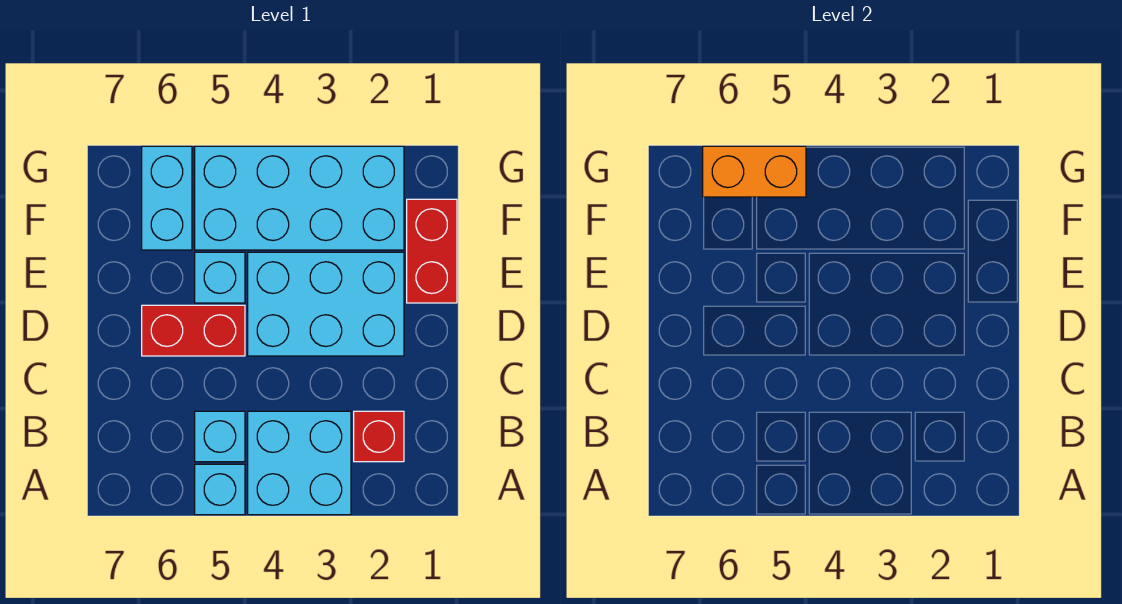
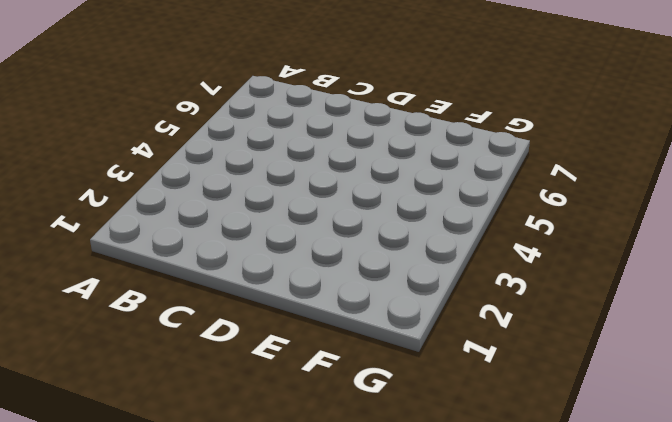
none -> cyan 2x2 brick [248,411,351,515]
none -> cyan 1x1 brick [195,464,245,515]

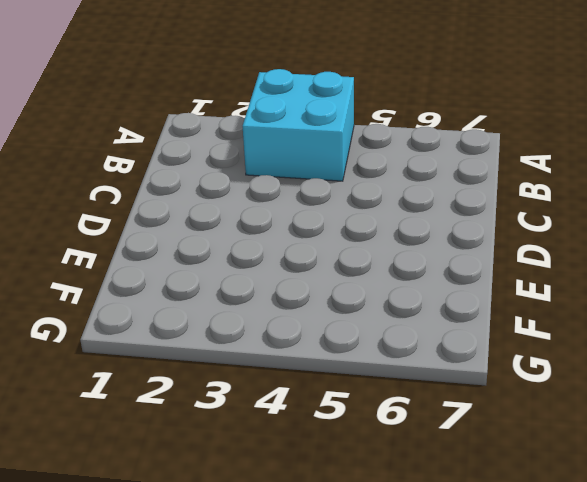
none -> cyan 1x1 brick [195,464,245,515]
none -> red 1x1 brick [354,411,404,462]

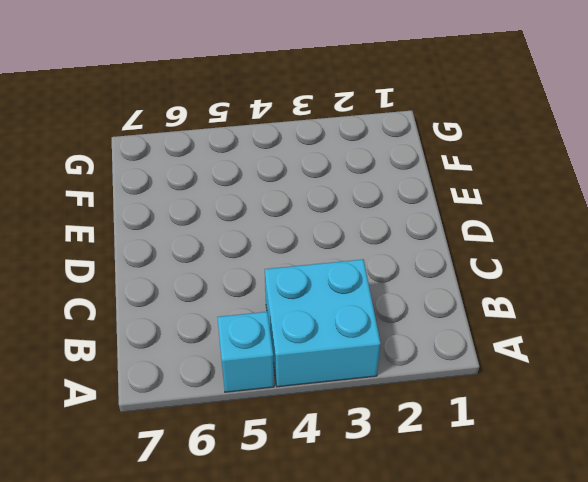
none -> red 1x1 brick [354,411,404,462]
none -> cyan 1x1 brick [195,411,245,462]

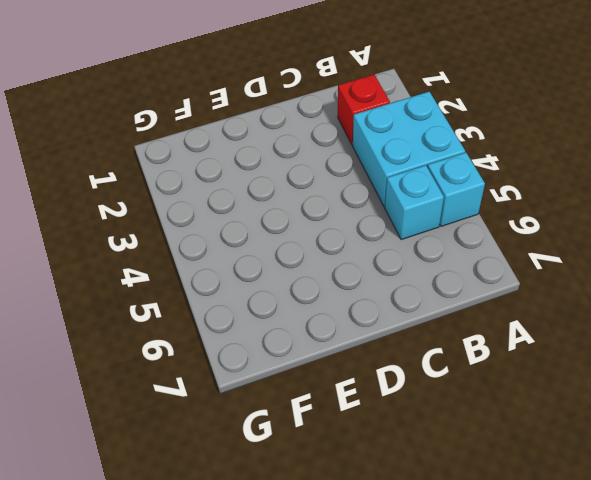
none -> cyan 2x3 brick [248,252,404,356]
none -> red 1x2 brick [142,305,245,356]

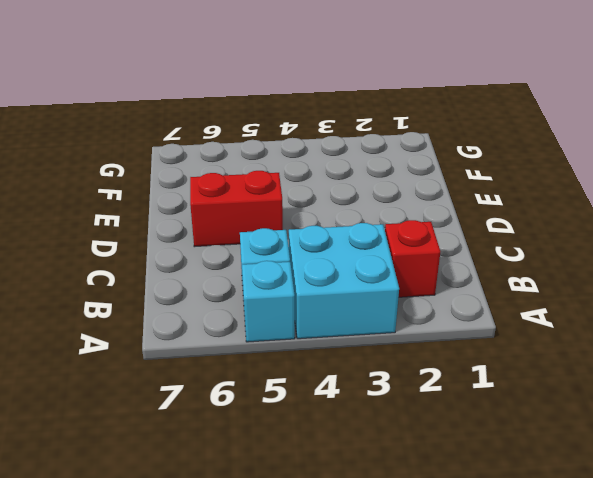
none -> cyan 2x3 brick [248,252,404,356]
none -> red 1x2 brick [407,199,457,303]

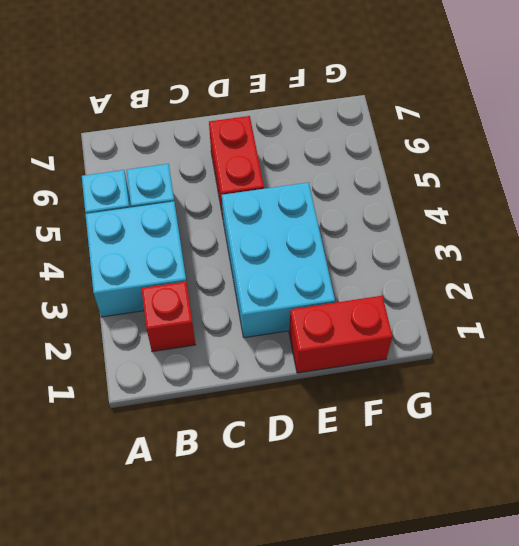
none -> cyan 1x1 brick [195,252,245,303]
none -> cyan 2x4 brick [195,146,404,250]

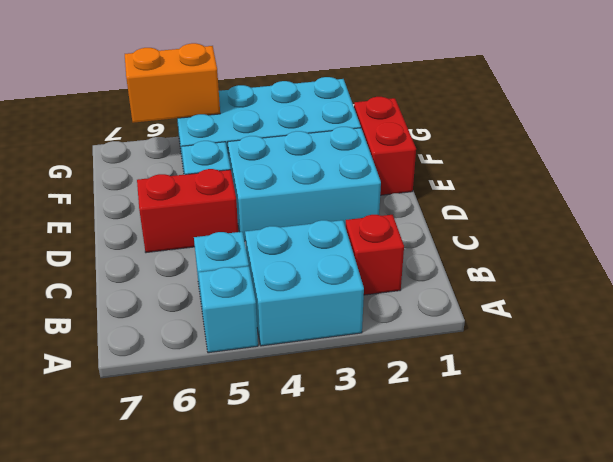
none -> cyan 1x2 brick [142,146,192,250]

